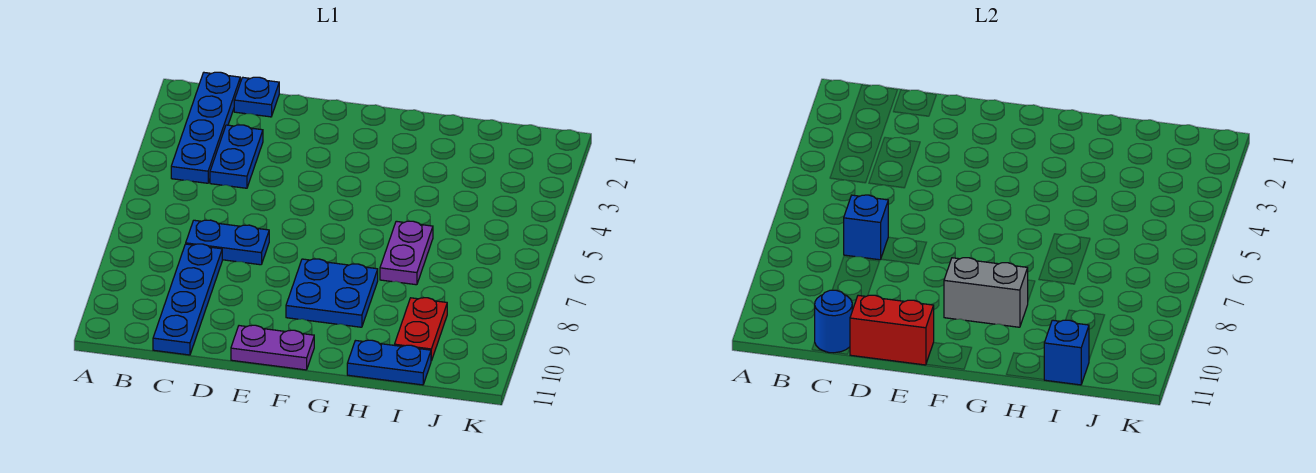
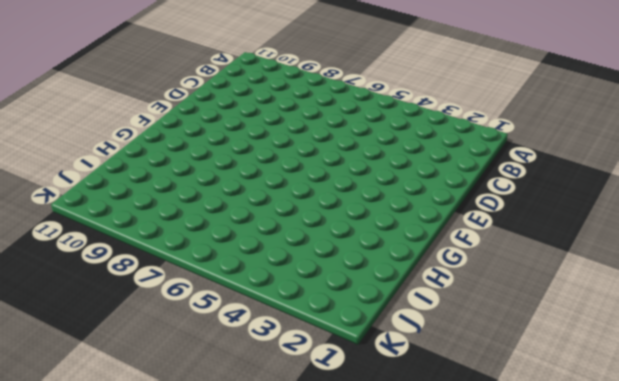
none -> blue 1x4 plate [171,72,240,183]
none -> blue 1x1 plate [234,77,279,117]
none -> blue 1x2 plate [210,125,263,188]

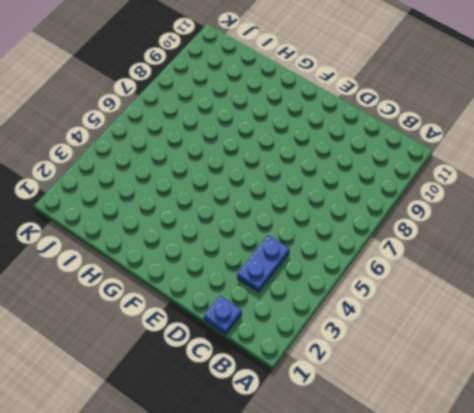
none -> blue 1x4 plate [171,72,240,183]
none -> blue 1x2 plate [186,220,269,265]
none -> blue 1x4 plate [153,244,222,355]

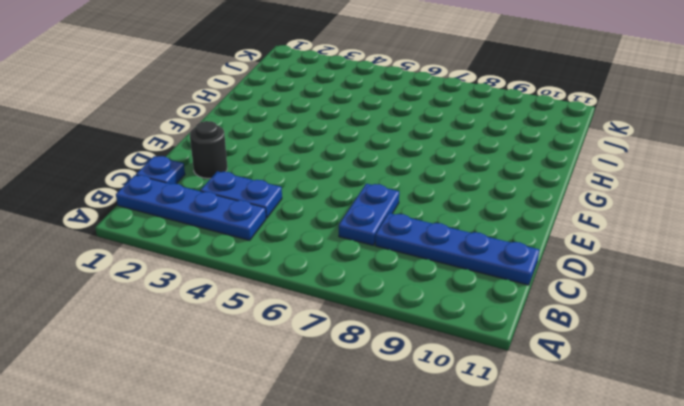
black 1x1 round brick [190,121,227,178] -> none
none -> purple 1x2 plate [231,325,314,370]
none -> blue 2x2 plate [286,259,378,327]
none -> purple 1x2 plate [380,221,433,285]

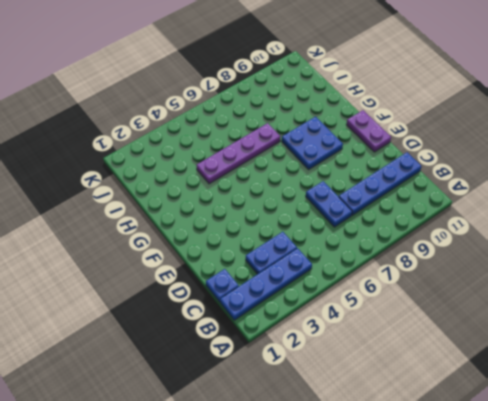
purple 1x4 plate [196,123,280,184] -> purple 1x2 plate [380,221,433,285]
none -> blue 1x2 plate [347,340,431,385]
none -> red 1x2 plate [394,298,447,361]
none -> blue 1x1 brick [844,195,888,260]

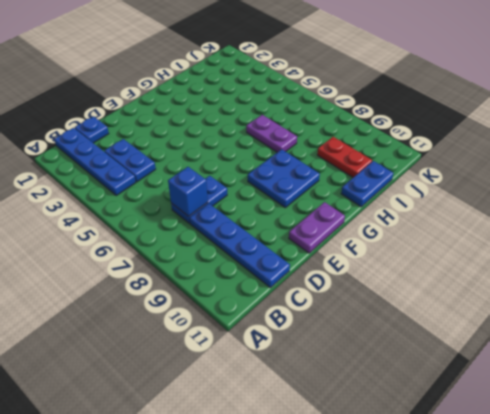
none -> blue 1x1 round brick [815,290,852,353]
none -> red 1x2 brick [850,295,934,365]
none -> grey 1x2 brick [944,258,1028,327]

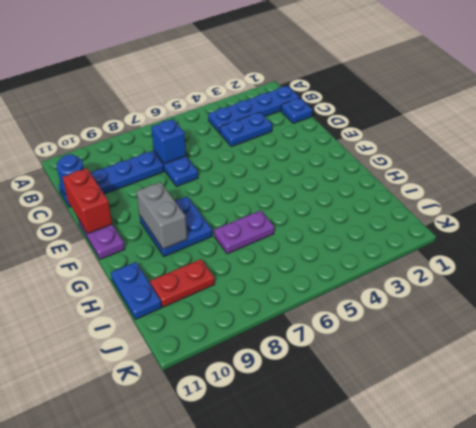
none -> blue 1x1 brick [1044,320,1089,385]

